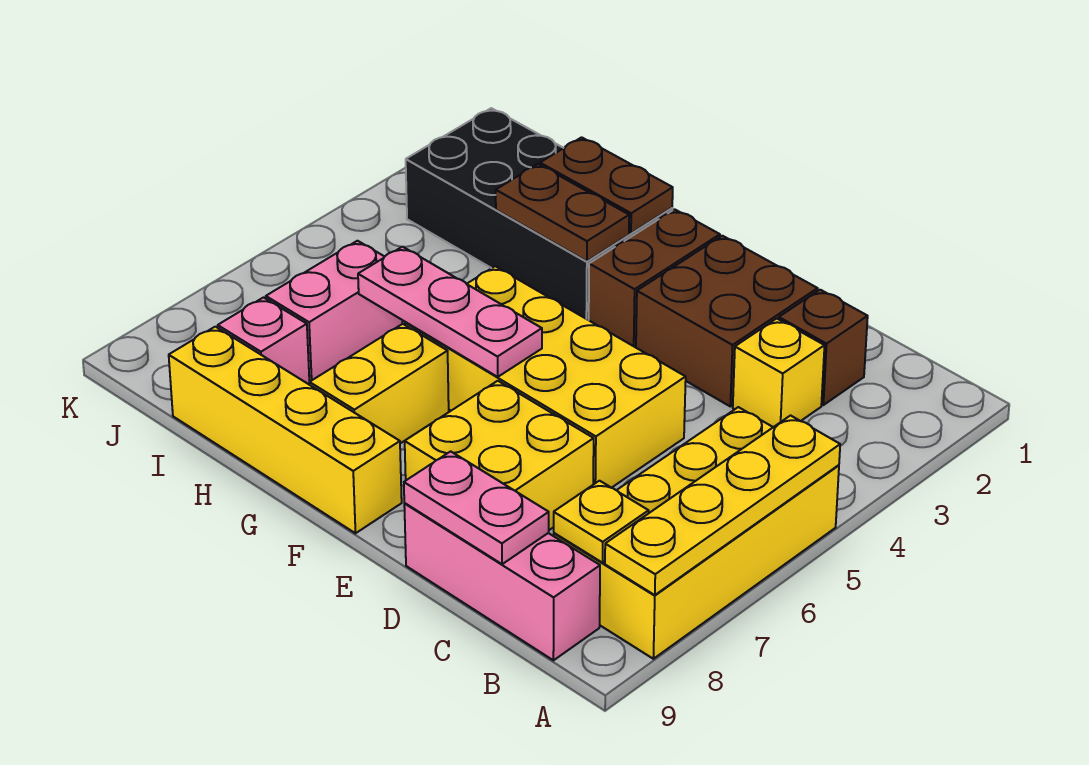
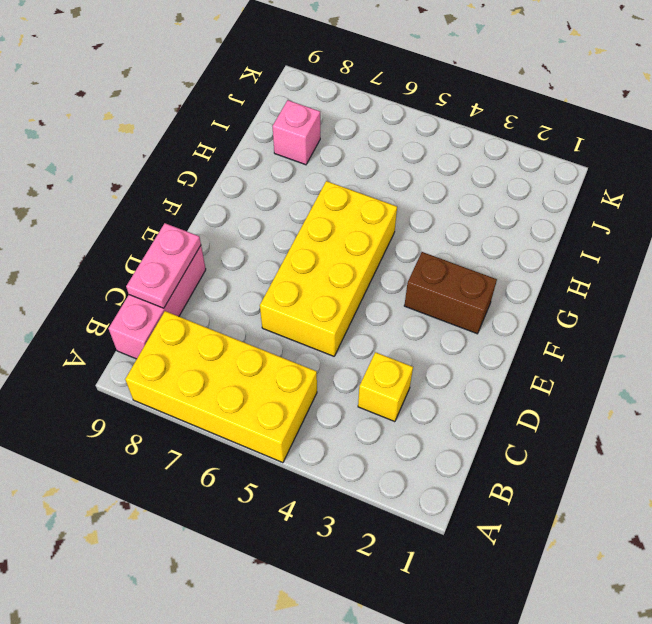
none -> brown 1x1 brick [779,290,868,405]
none -> brown 2x2 brick [636,236,818,406]
none -> yellow 2x2 brick [405,381,594,530]

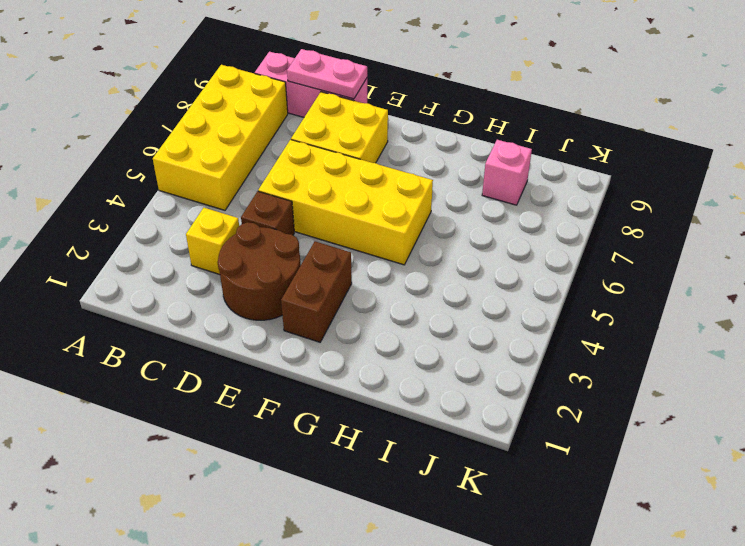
brown 2x2 round brick [217,222,301,320] -> brown 2x2 brick [636,236,818,406]
brown 1x1 brick [241,191,294,235] -> brown 1x1 brick moved to [779,290,868,405]
none -> yellow 1x4 brick [169,327,402,533]
none -> black 2x4 brick [406,108,672,320]
none -> yellow 1x2 brick [309,324,449,443]

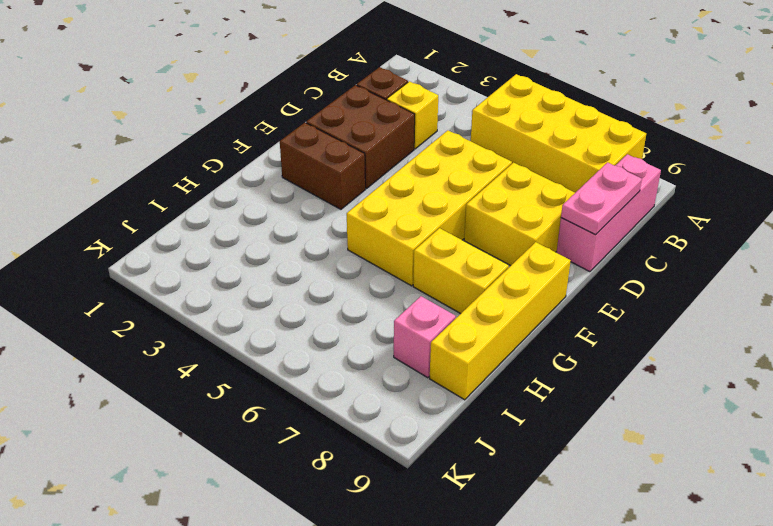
none -> black 2x4 brick [406,108,672,320]
none -> pink 1x2 brick [266,241,402,382]
none -> yellow 1x4 plate [605,416,840,595]

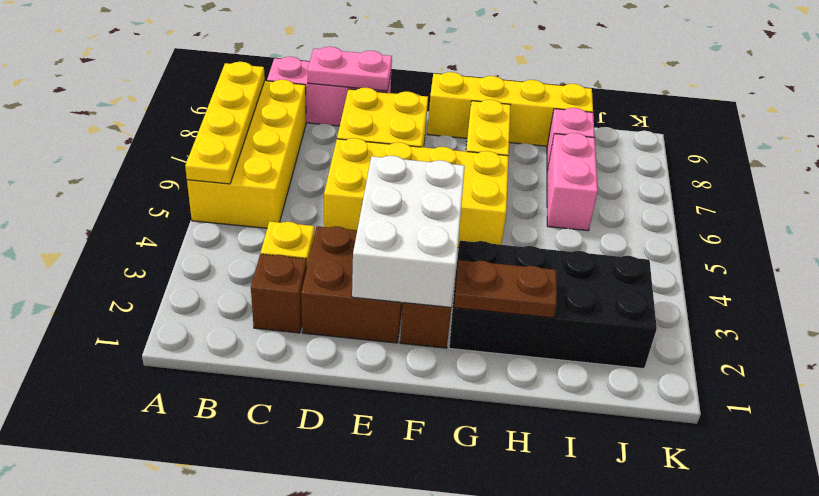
white 2x3 brick [352,156,465,307] -> none
none -> yellow 1x1 plate [554,481,649,563]
none -> pink 1x3 plate [358,247,542,377]
none -> brown 1x2 plate [496,164,629,261]

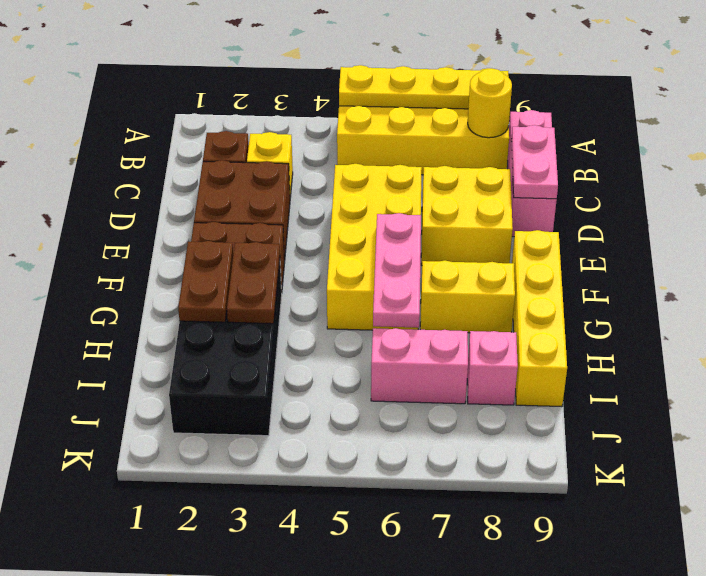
yellow 1x1 round brick [468,68,512,138] -> yellow 1x1 plate [554,481,649,563]

